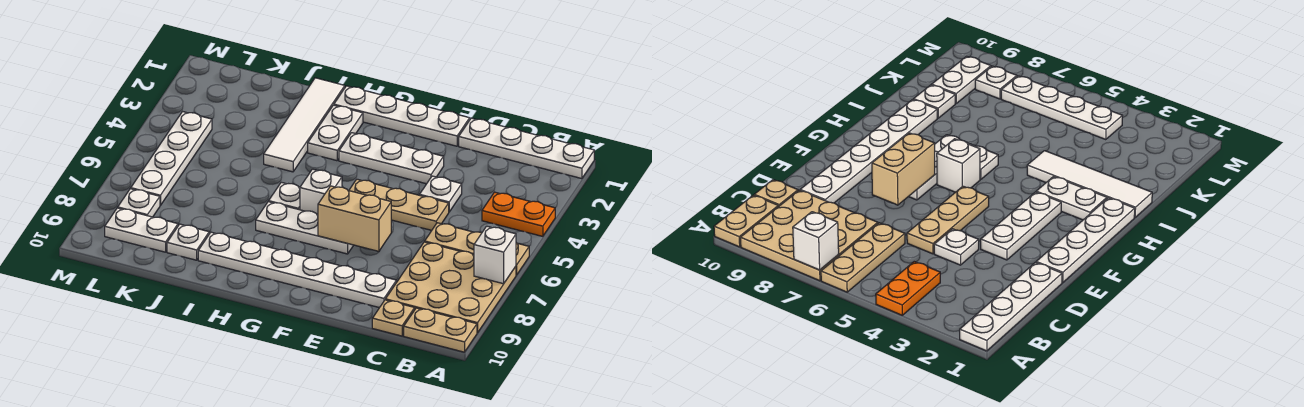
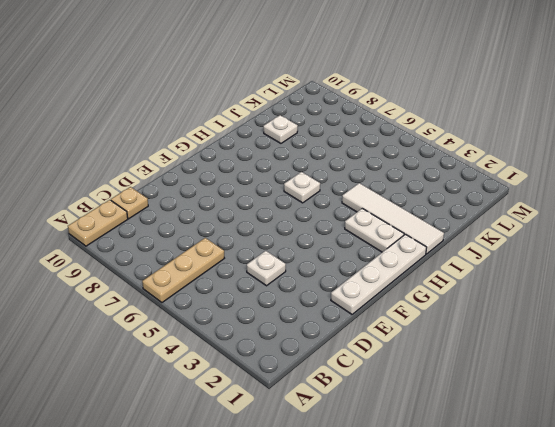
none -> white 1x4 plate [459,118,594,179]
none -> orange 1x2 plate [482,192,555,236]
none -> tan 3x3 plate [386,242,516,333]

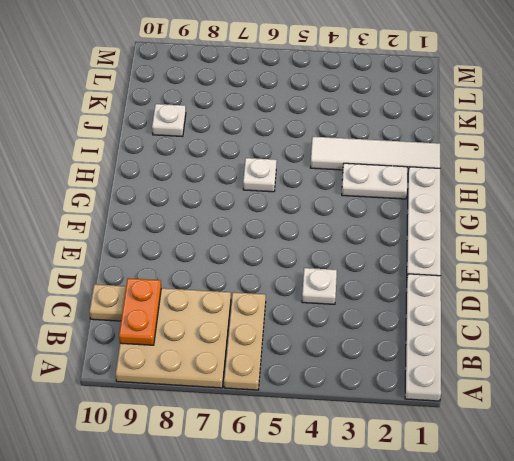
orange 1x2 plate [119,278,161,345] -> orange 1x2 plate moved to [482,192,555,236]
none -> tan 1x2 plate [404,308,477,352]
none -> tan 1x3 plate [349,179,449,230]
none -> white 1x6 plate [198,232,396,308]

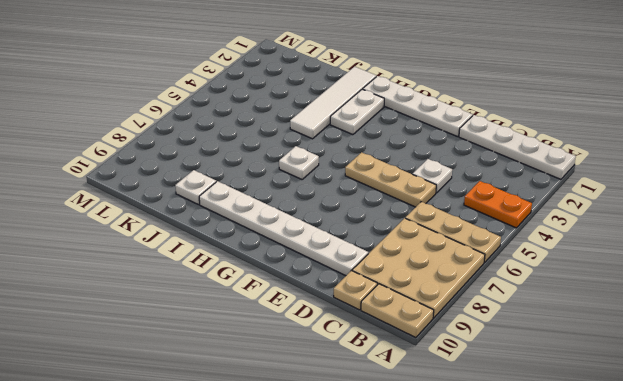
none -> white 1x3 plate [339,133,444,184]
none -> white 1x3 plate [256,202,354,254]
none -> white 1x1 brick [300,169,342,214]

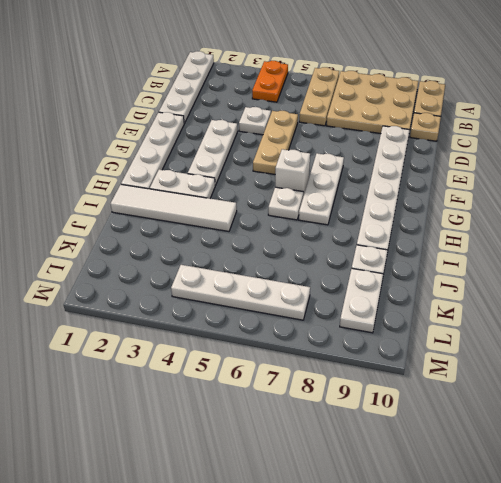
none -> white 1x1 plate [118,189,160,217]
none -> white 1x1 brick [474,226,516,284]
none -> tan 1x2 brick [318,186,391,251]

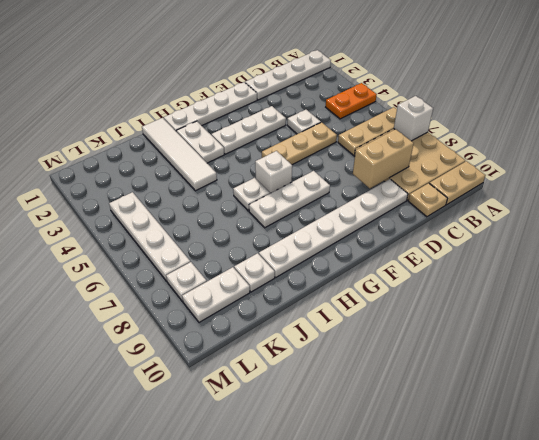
tan 1x2 brick [353,129,414,188] -> tan 1x2 brick moved to [318,186,391,251]

